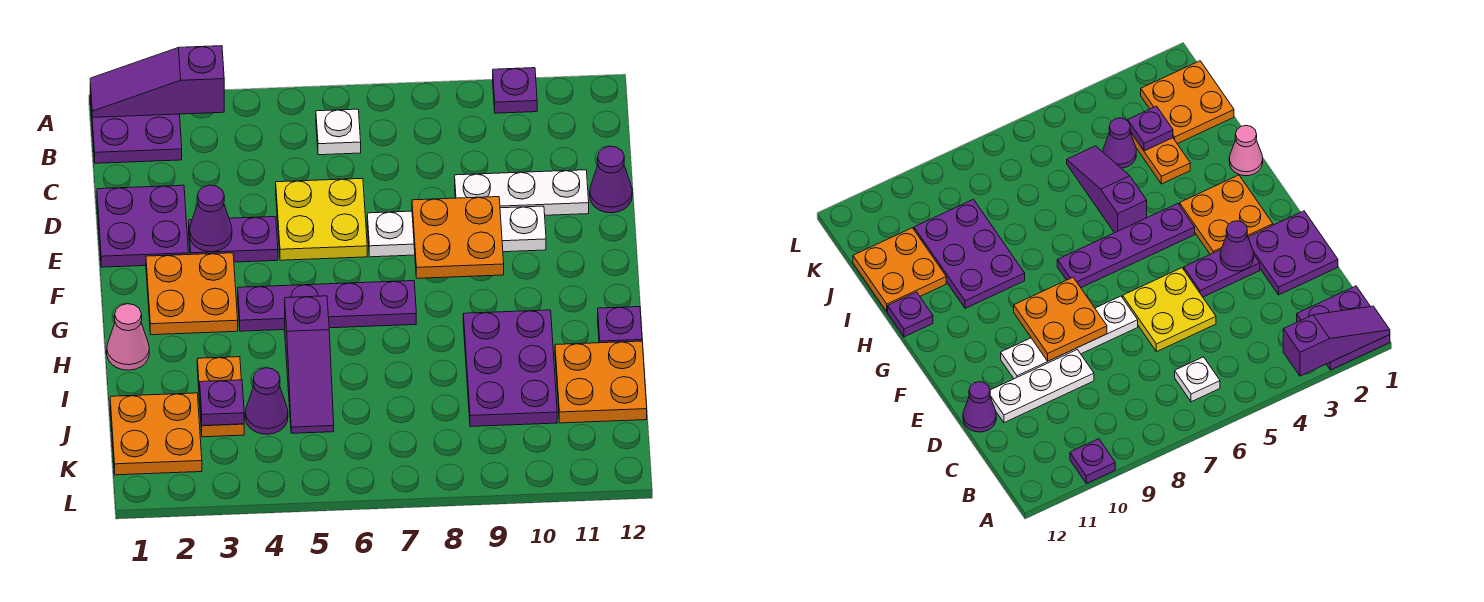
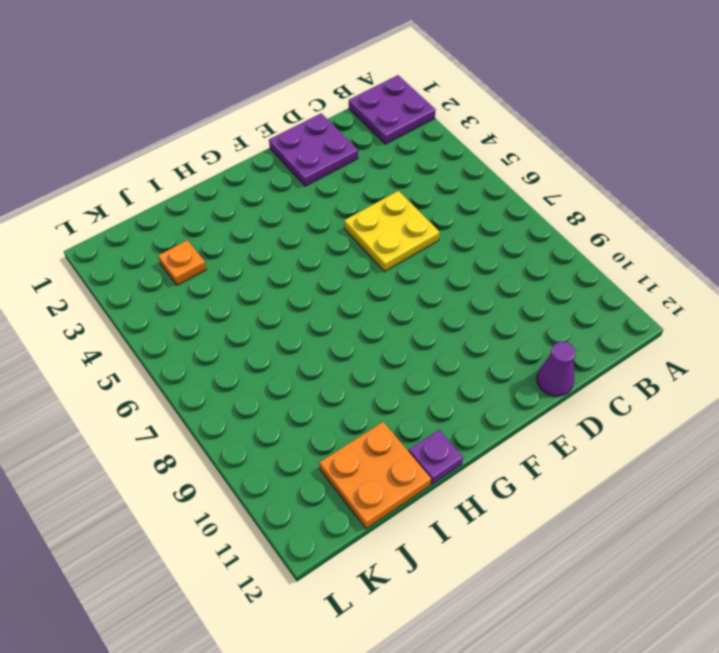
orange 1x1 plate [158,240,206,285] -> orange 1x2 plate [197,357,244,437]
none -> purple 1x1 plate [493,68,537,113]
none -> white 1x1 plate [316,109,361,155]
none -> white 1x3 plate [455,170,589,215]

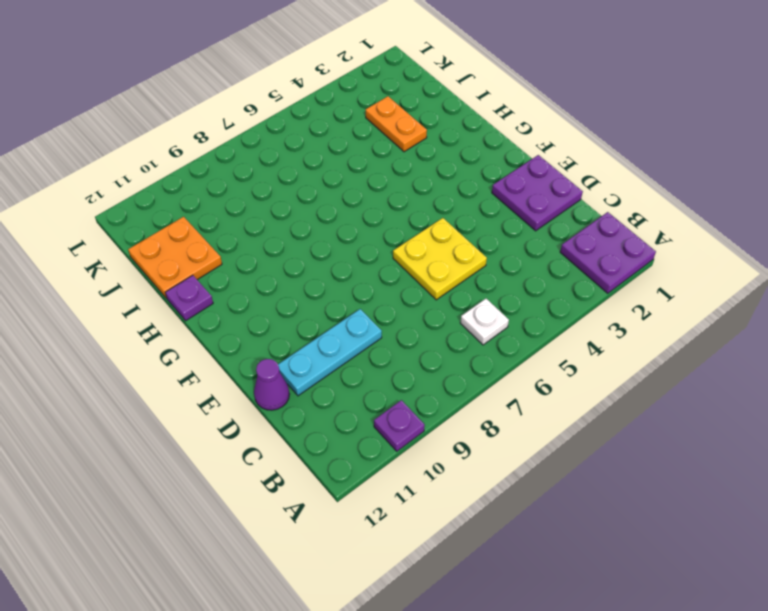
cyan 1x3 plate [278,309,382,396] -> white 1x3 plate [455,170,589,215]
none -> purple 1x2 plate [189,217,278,262]
none -> white 1x4 plate [367,206,546,257]
none -> orange 2x2 plate [146,253,238,335]

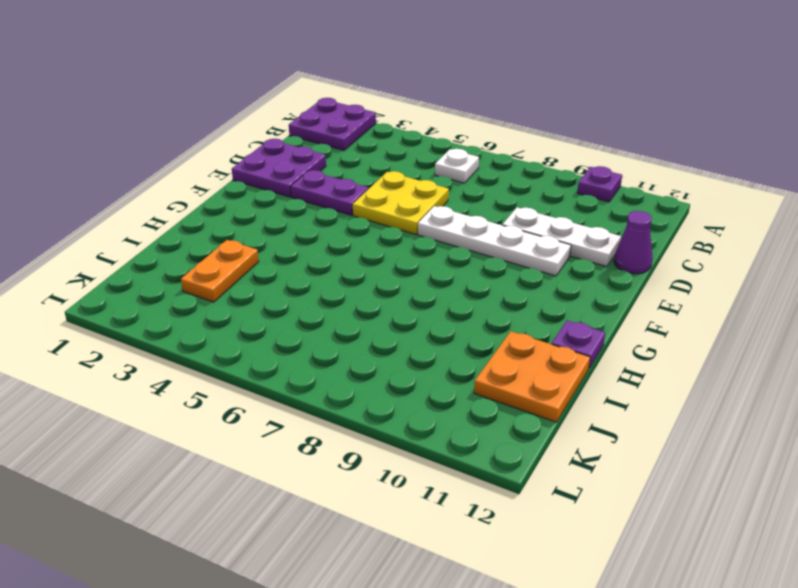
none -> orange 2x2 plate [146,253,238,335]
none -> purple 1x4 plate [238,281,416,331]
none -> pink 1x1 cone [107,304,149,370]

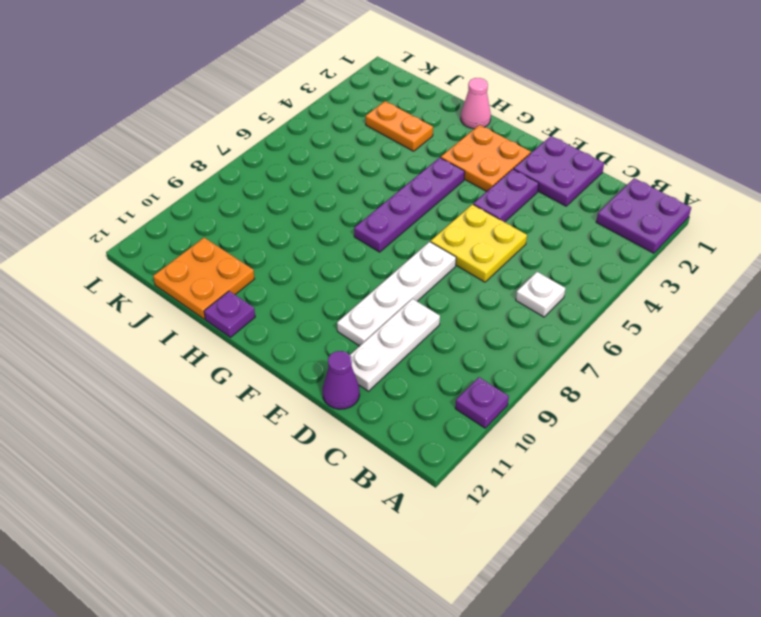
none -> purple 1x3 slope [285,296,334,433]
none -> purple 2x3 plate [463,310,557,427]
none -> orange 2x2 plate [110,393,202,475]

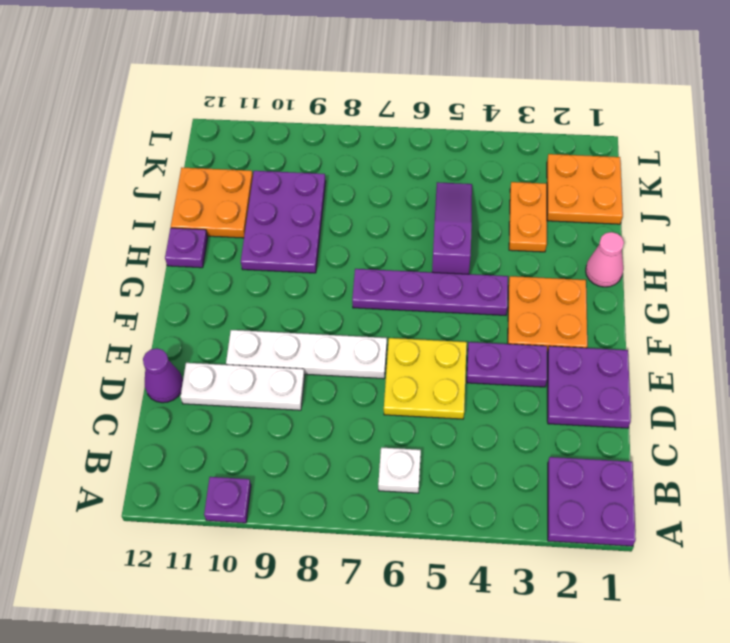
none -> purple 1x1 cone [245,368,288,434]
none -> purple 1x3 slope [90,46,224,117]
none -> purple 1x1 cone [190,185,232,252]

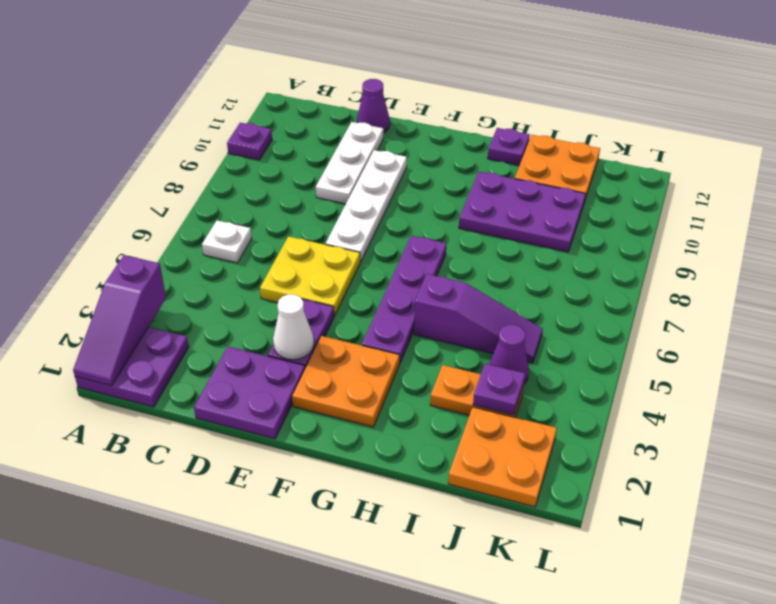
white 1x1 cone [273,294,314,360] -> purple 1x1 cone [190,185,232,252]
none -> pink 1x1 cone [107,304,149,370]
none -> orange 2x2 plate [412,197,504,278]

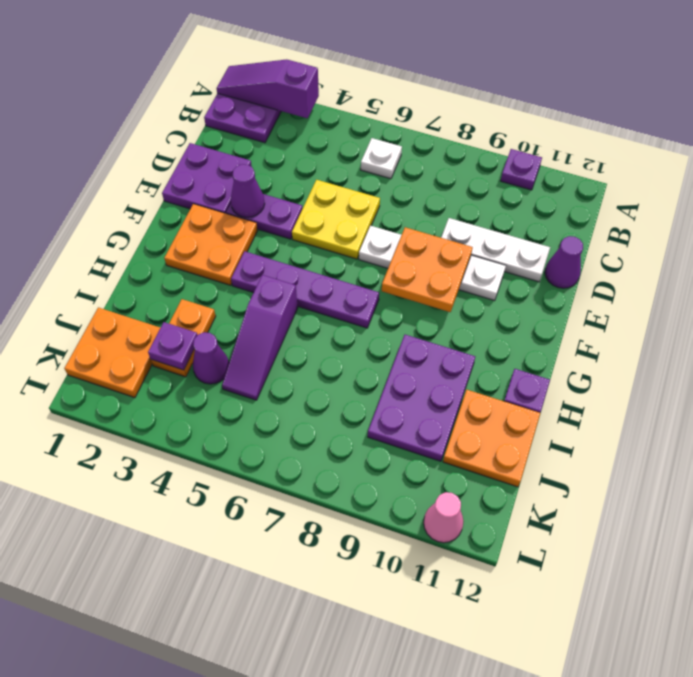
pink 1x1 cone [424,492,464,543] -> pink 1x1 cone moved to [107,304,149,370]

